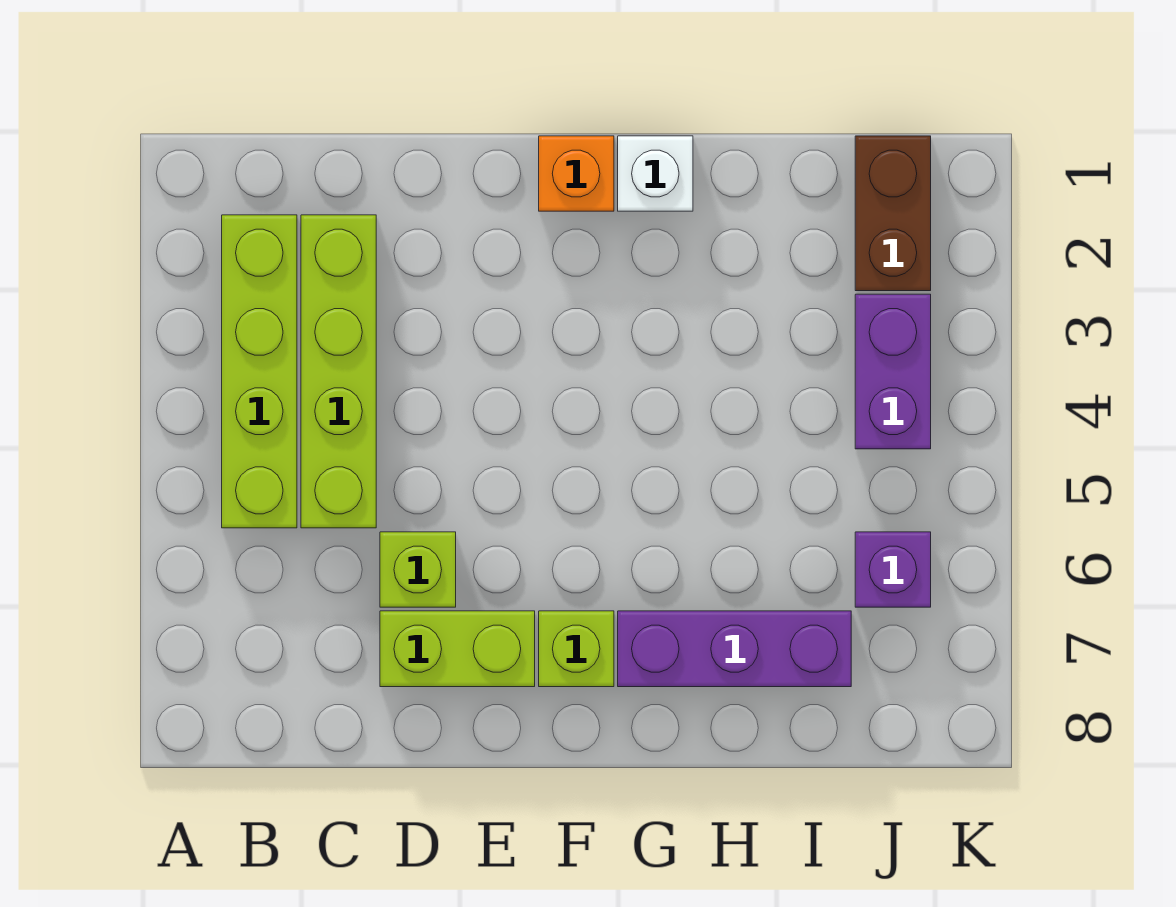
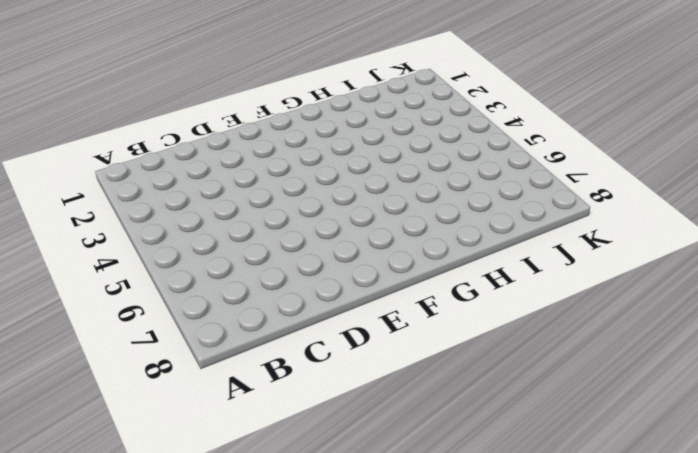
none -> lime 1x4 brick [222,215,297,528]
none -> lime 1x4 brick [301,215,376,528]

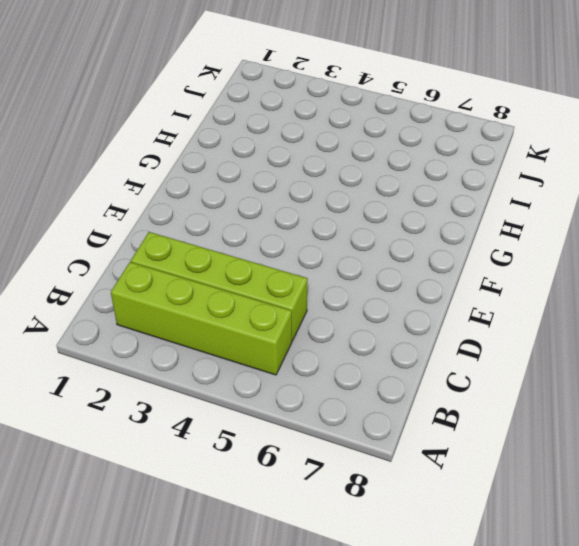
none -> lime 1x1 brick [380,532,456,607]
none -> lime 1x2 brick [380,611,535,687]

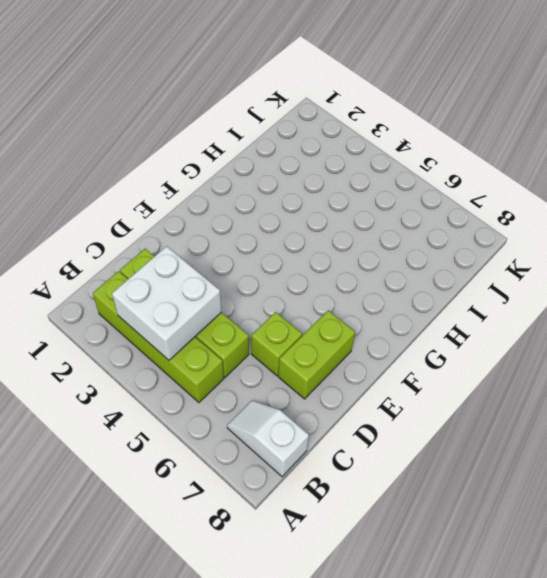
white 2x2 brick [112,246,221,360] -> none
white 1x2 slope [227,400,309,477] -> none
none -> orange 1x1 brick [539,136,614,211]
none -> lime 1x1 brick [539,611,614,687]

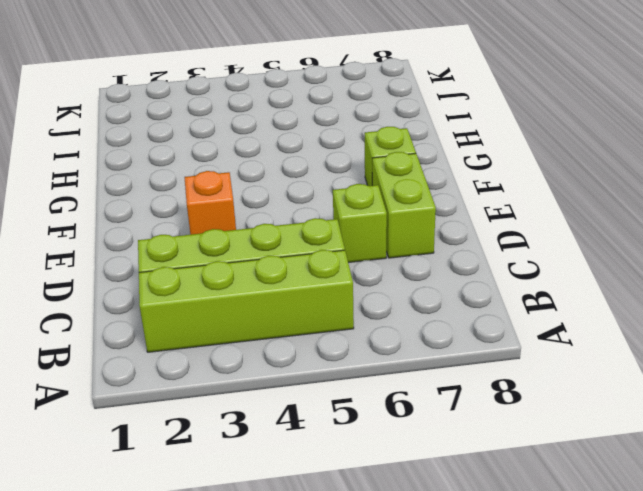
orange 1x1 brick [185,171,236,235] -> orange 1x1 brick moved to [539,136,614,211]
none -> white 1x1 brick [618,136,693,211]
none -> purple 1x3 brick [618,611,851,687]

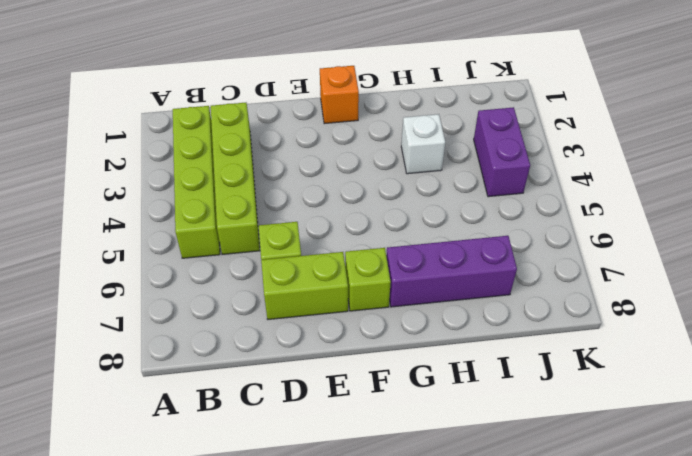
white 1x1 brick [401,114,445,174] -> white 1x1 brick moved to [618,136,693,211]
none -> brown 1x2 brick [855,136,931,291]
none -> purple 1x1 brick [855,532,931,607]

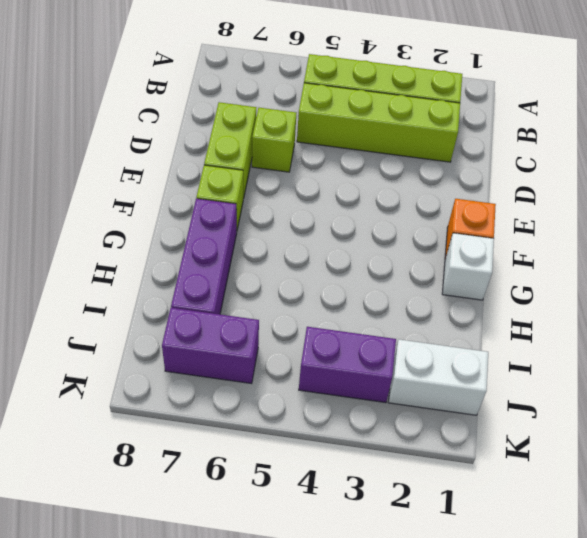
white 1x2 brick [388,339,488,415] -> brown 1x2 brick [855,136,931,291]
purple 1x2 brick [162,308,259,384] -> purple 1x1 brick [855,532,931,607]

